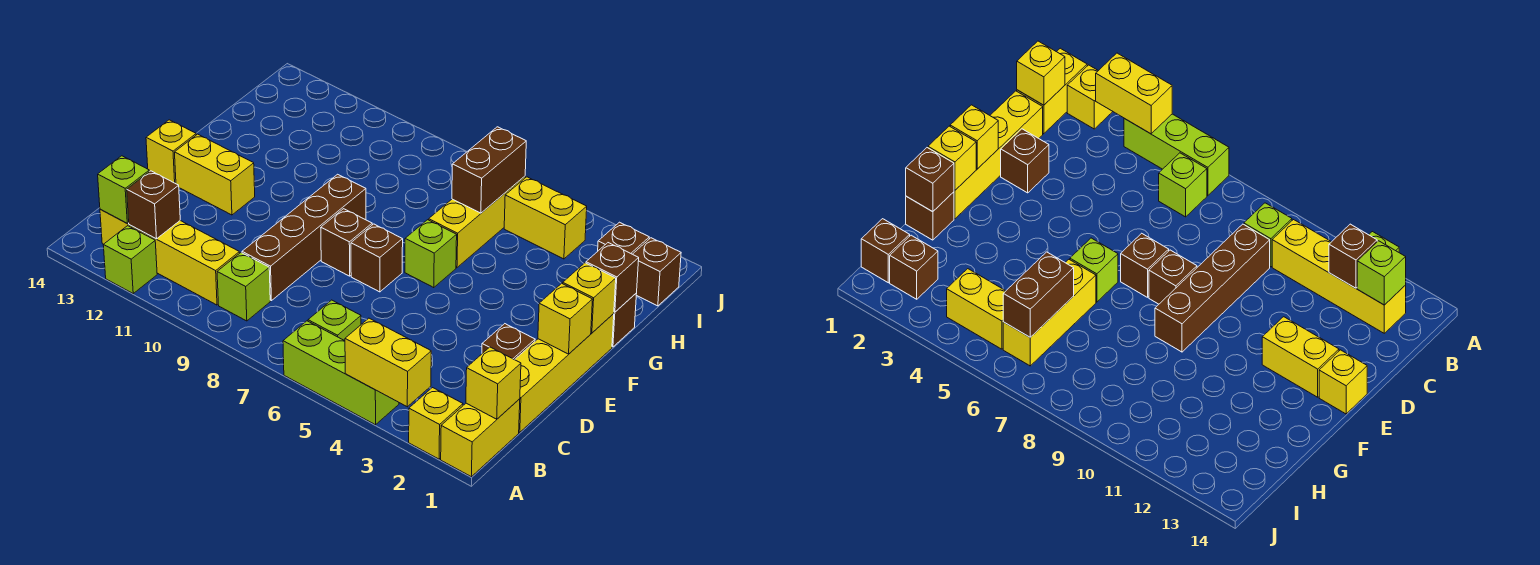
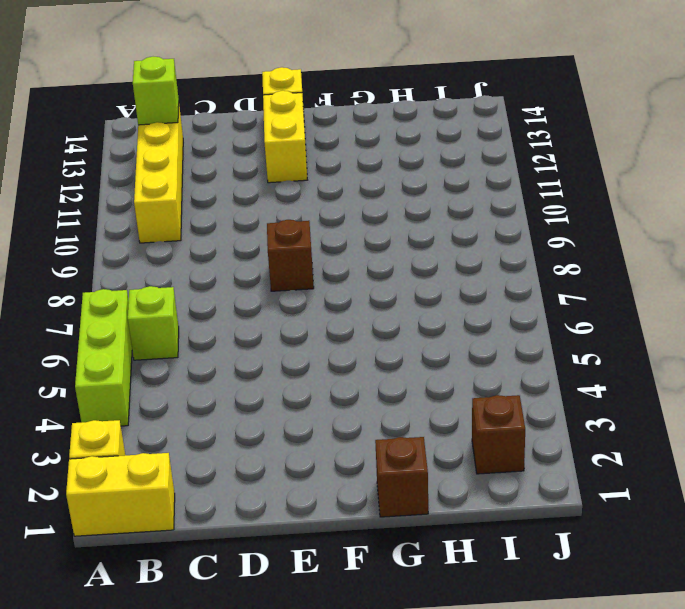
none -> lime 1x1 brick [103,226,157,293]
none -> lime 1x1 brick [217,253,270,321]
none -> yellow 1x4 brick [515,314,614,432]

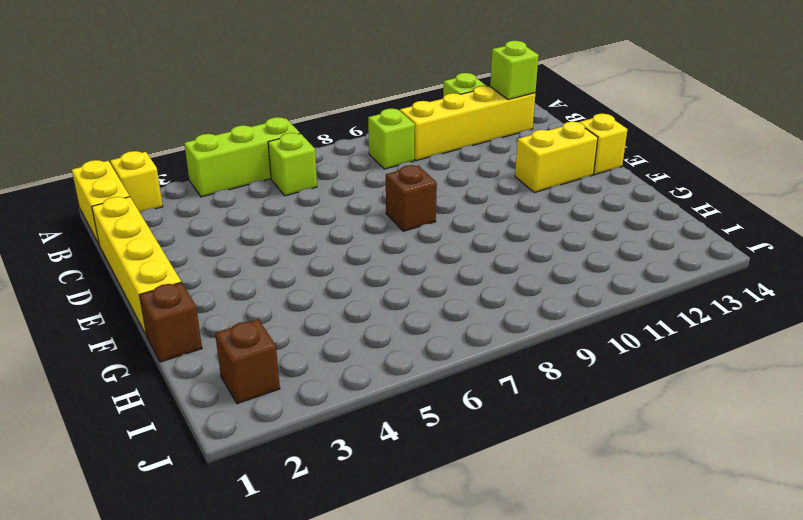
none -> brown 1x4 brick [242,174,366,301]
none -> brown 1x1 brick [482,324,535,360]
none -> brown 1x1 brick [351,224,403,292]

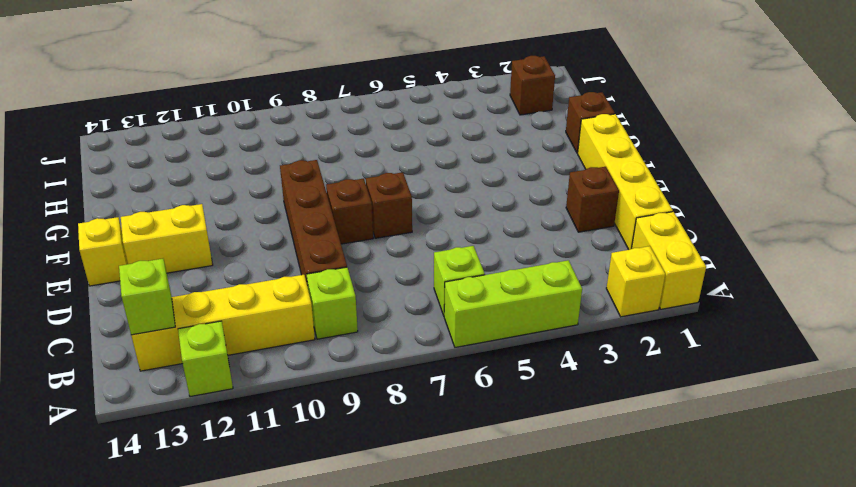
none -> lime 1x1 brick [405,220,457,288]
none -> yellow 1x3 brick [429,176,525,267]
none -> brown 1x1 brick [633,238,681,306]

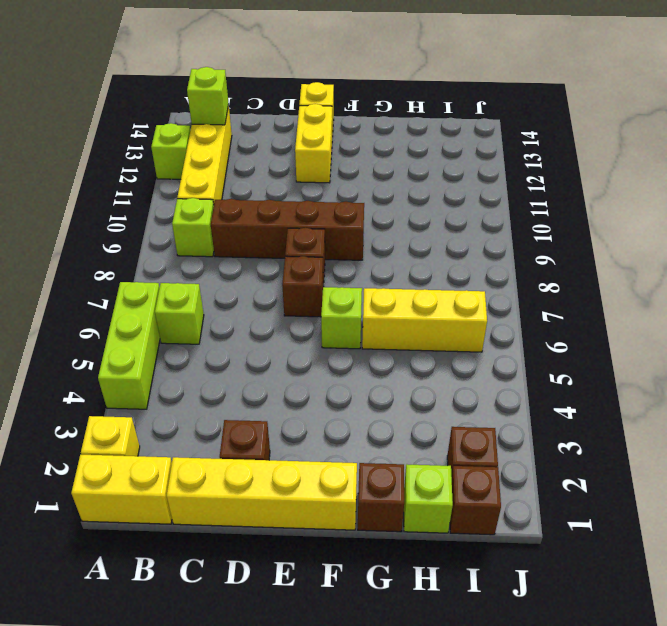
lime 1x1 brick [404,464,453,533] -> none
none -> yellow 1x2 brick [504,177,587,259]
none -> yellow 1x2 brick [345,318,431,407]
none -> yellow 1x1 brick [466,347,521,419]

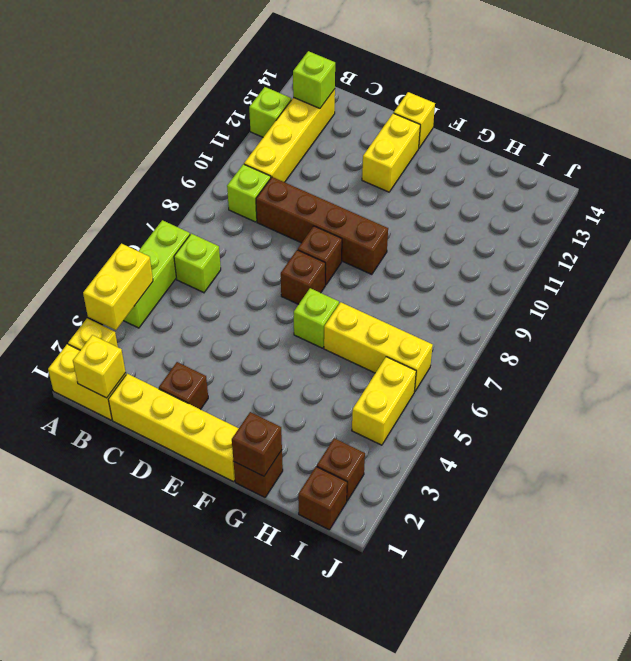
none -> brown 1x1 brick [127,171,180,239]
none -> yellow 1x1 brick [538,283,593,354]
none -> yellow 1x1 brick [563,263,616,333]

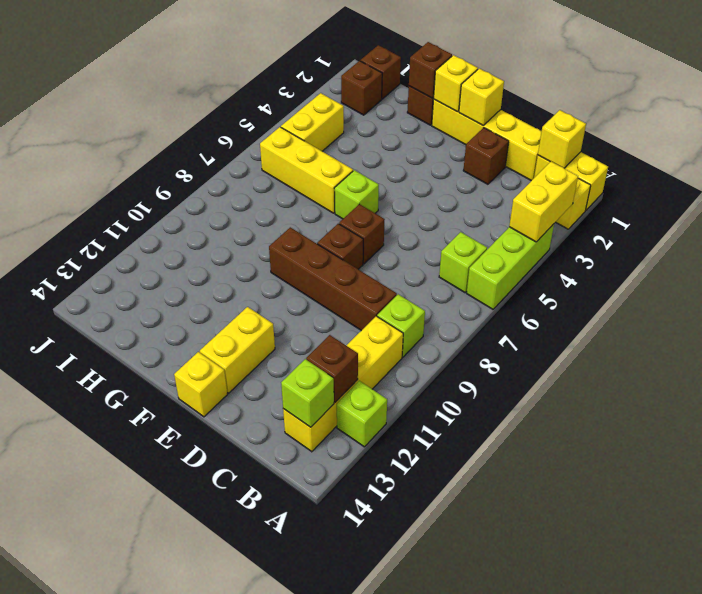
none -> brown 1x2 brick [452,127,526,213]

